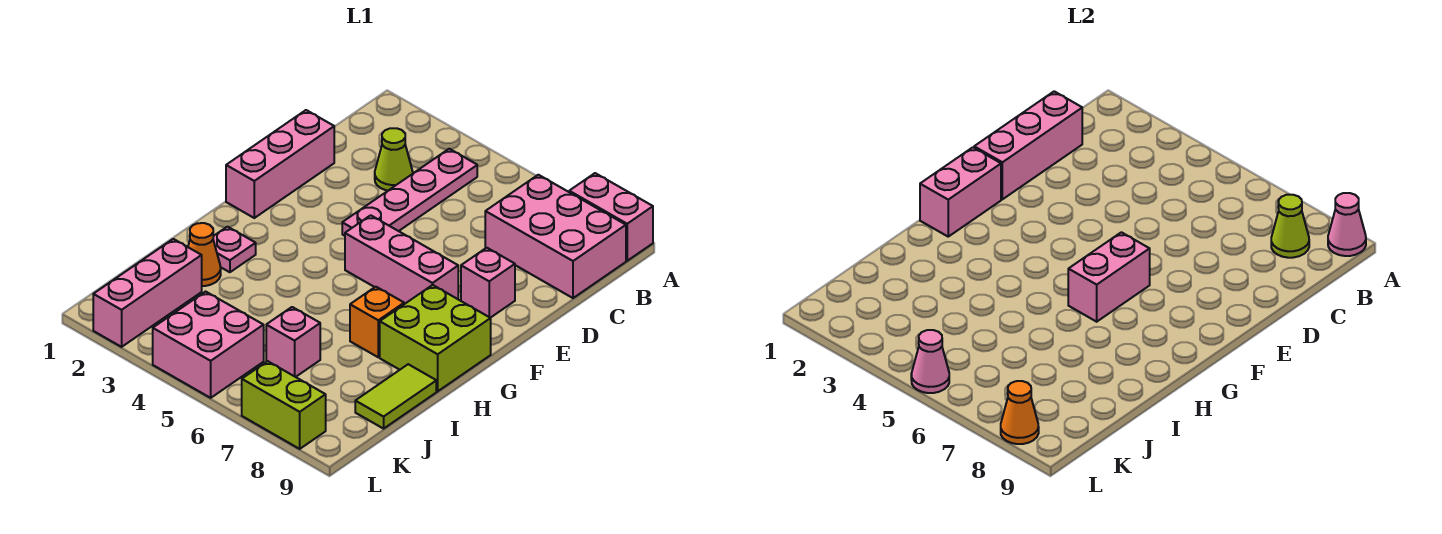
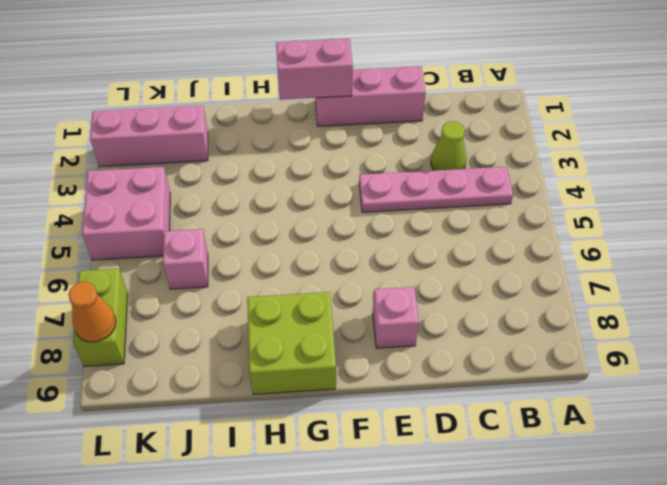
none -> pink 1x2 brick [569,173,653,261]
none -> pink 2x3 brick [485,175,626,298]
none -> pink 1x3 brick [345,215,458,304]

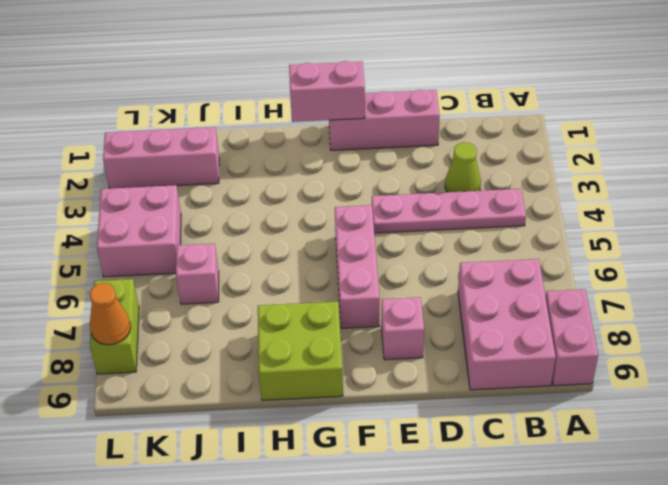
none -> pink 1x1 plate [213,227,256,272]
none -> orange 1x1 brick [350,287,404,357]
none -> orange 1x1 cone [188,223,221,286]

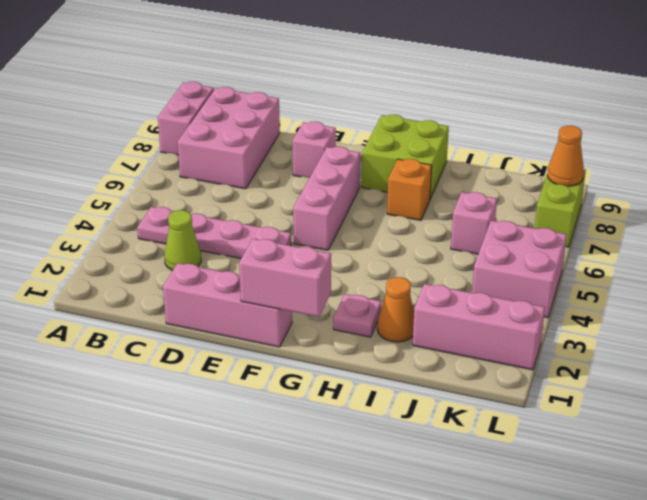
none -> lime 1x2 tile [355,364,436,429]
none -> pink 1x1 cone [1328,193,1366,256]
none -> lime 1x1 cone [1271,195,1309,258]

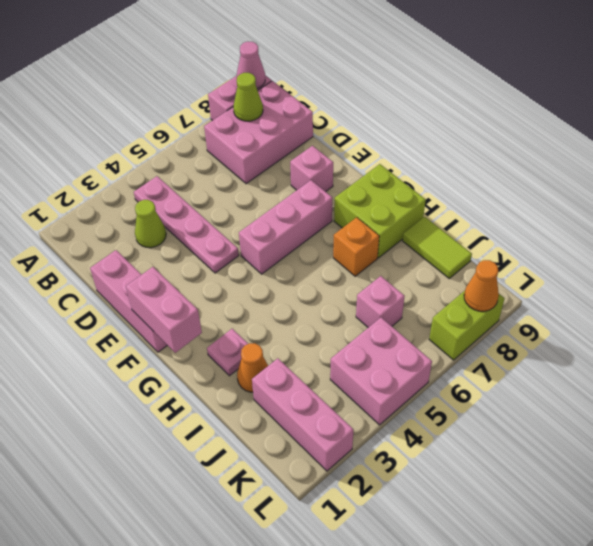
none -> pink 1x3 brick [974,91,1082,199]
none -> pink 1x2 brick [1068,232,1150,322]
none -> pink 1x1 cone [911,330,949,393]

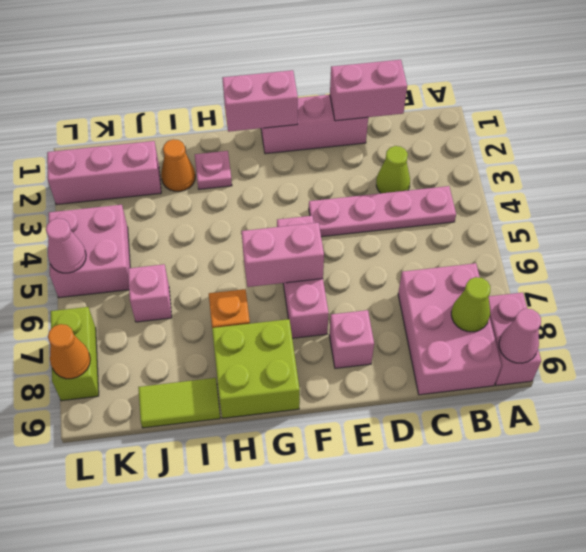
pink 1x2 brick [330,60,407,121] -> pink 1x3 brick [974,91,1082,199]

